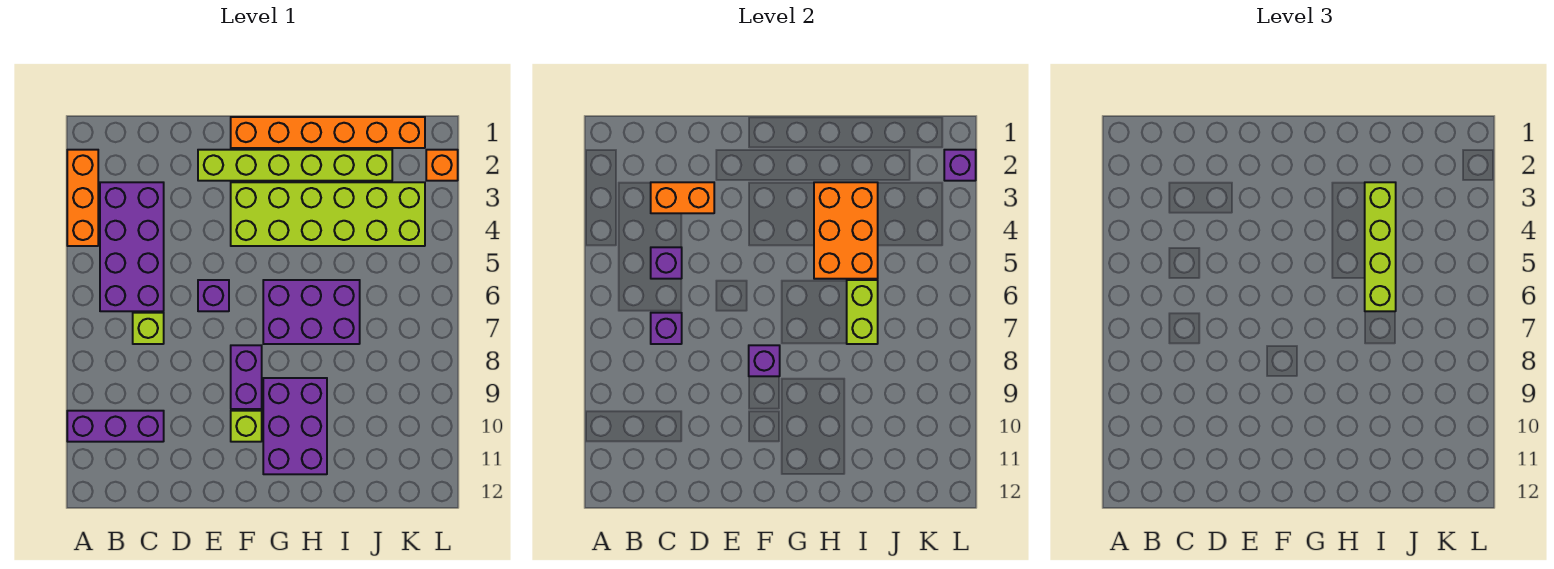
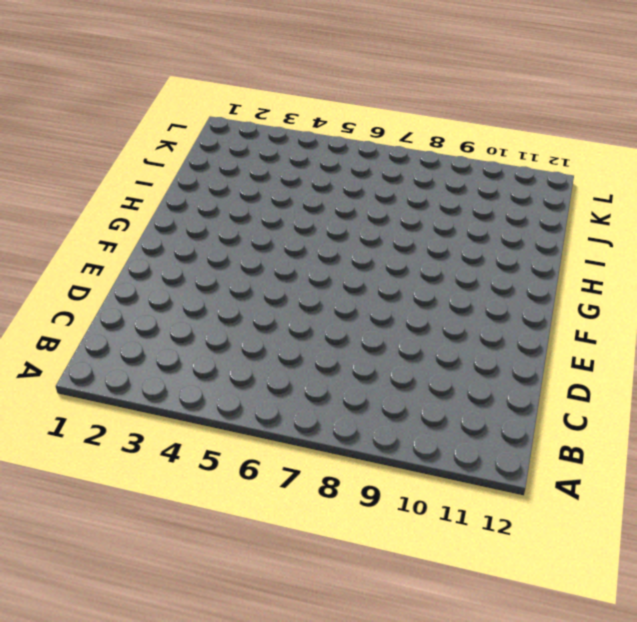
none -> orange 1x3 brick [67,150,98,246]
none -> purple 1x3 brick [67,411,164,442]
none -> purple 2x4 brick [100,182,164,311]

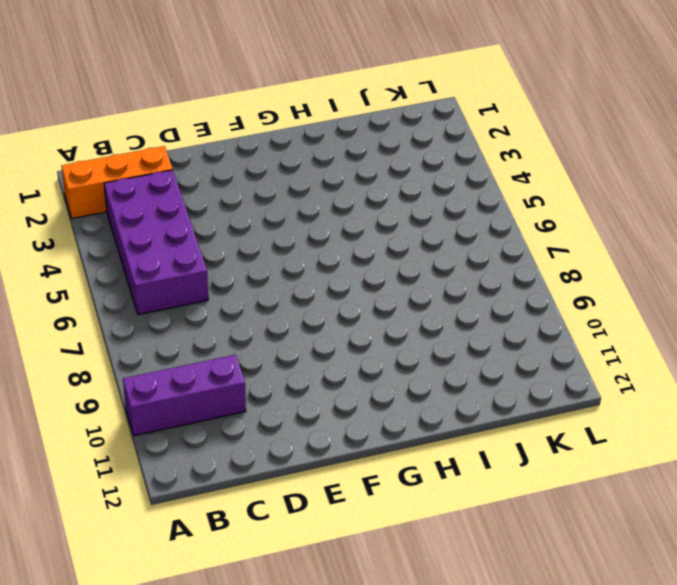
orange 1x3 brick [62,146,173,219] -> orange 1x3 brick turned to [67,150,98,246]
none -> lime 1x1 brick [133,313,164,344]
none -> lime 1x6 brick [198,150,392,181]
none -> purple 1x1 brick [198,280,229,311]

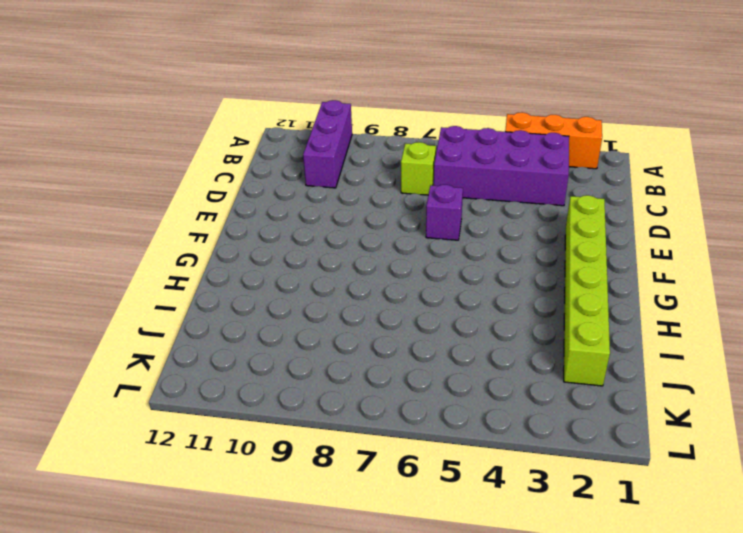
none -> orange 1x6 brick [231,117,425,148]
none -> lime 2x6 brick [231,182,425,246]
none -> purple 1x2 brick [231,345,262,409]

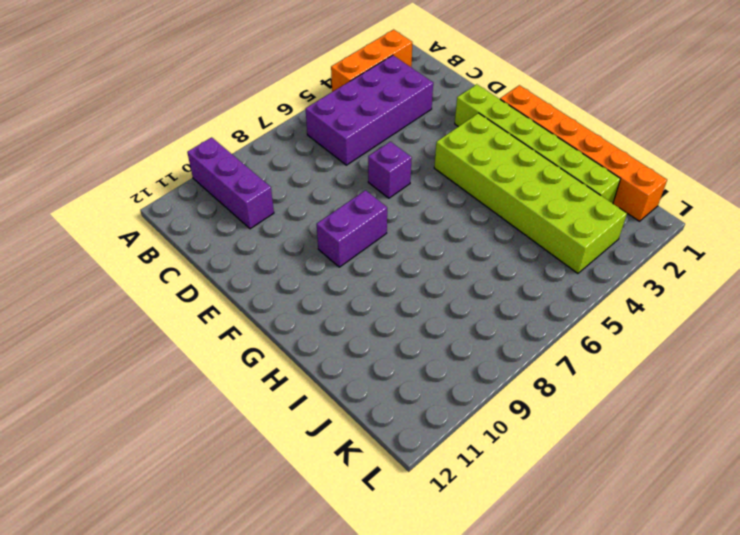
none -> lime 1x1 brick [133,313,164,344]
none -> lime 1x1 brick [231,411,262,442]
none -> purple 2x3 brick [263,280,360,344]

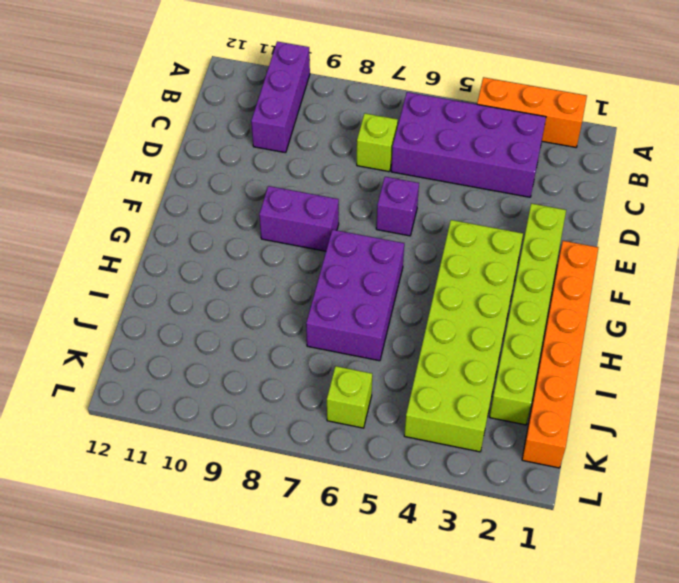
lime 1x1 brick [327,366,372,428] -> lime 1x1 brick moved to [231,411,262,442]
none -> purple 2x3 brick [263,378,327,474]
none -> orange 1x1 brick [426,150,458,181]
none -> orange 1x2 brick [651,182,714,213]

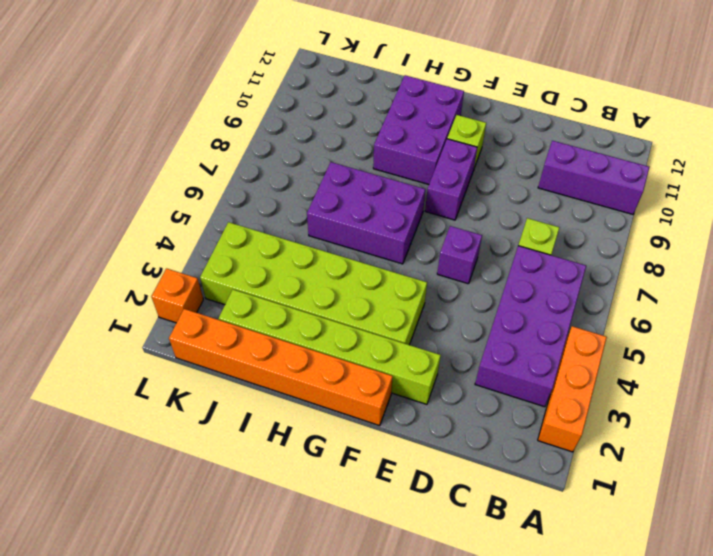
none -> orange 1x2 brick [651,182,714,213]
none -> purple 1x1 brick [651,247,682,279]
none -> purple 1x1 brick [651,313,682,344]

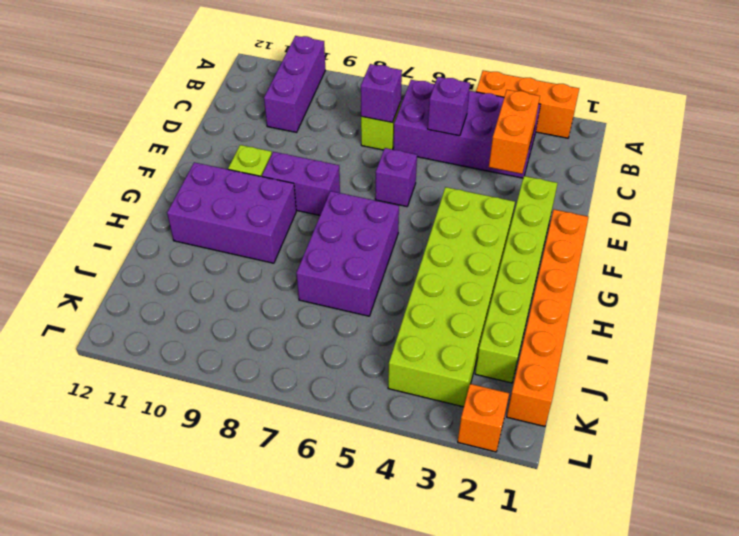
none -> purple 1x1 brick [749,345,780,376]
none -> orange 2x3 brick [814,182,878,279]
none -> lime 1x2 brick [847,280,878,344]

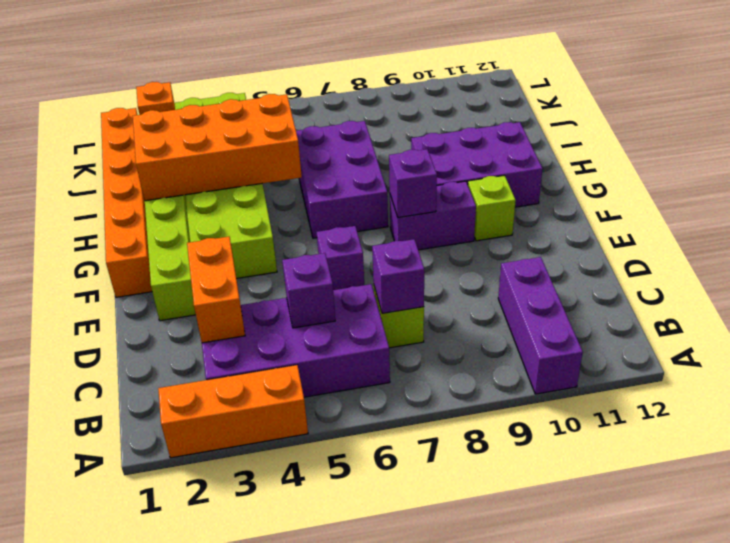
orange 2x4 brick [133,94,302,201] -> orange 2x3 brick [814,182,878,279]
none -> lime 1x2 brick [847,280,878,344]
none -> purple 1x1 brick [944,150,976,181]
none -> lime 1x4 brick [1365,182,1396,311]

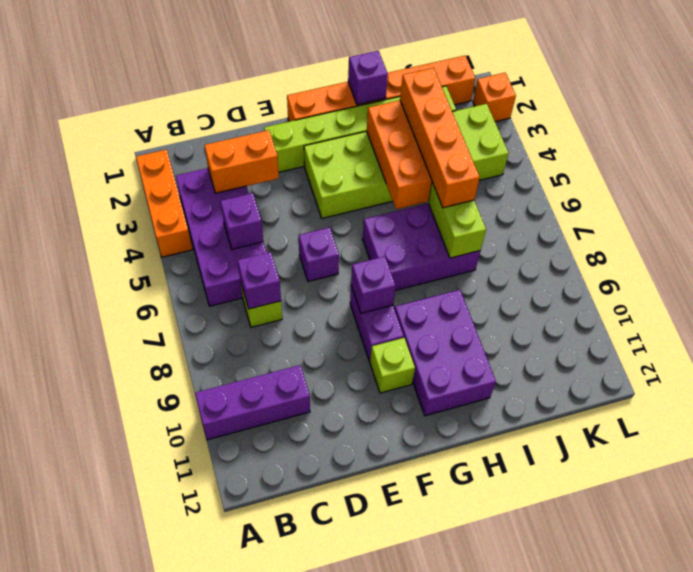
purple 1x1 brick [348,51,388,105] -> purple 1x1 brick moved to [944,150,976,181]
orange 1x4 brick [400,68,480,208] -> lime 1x4 brick [1365,182,1396,311]

